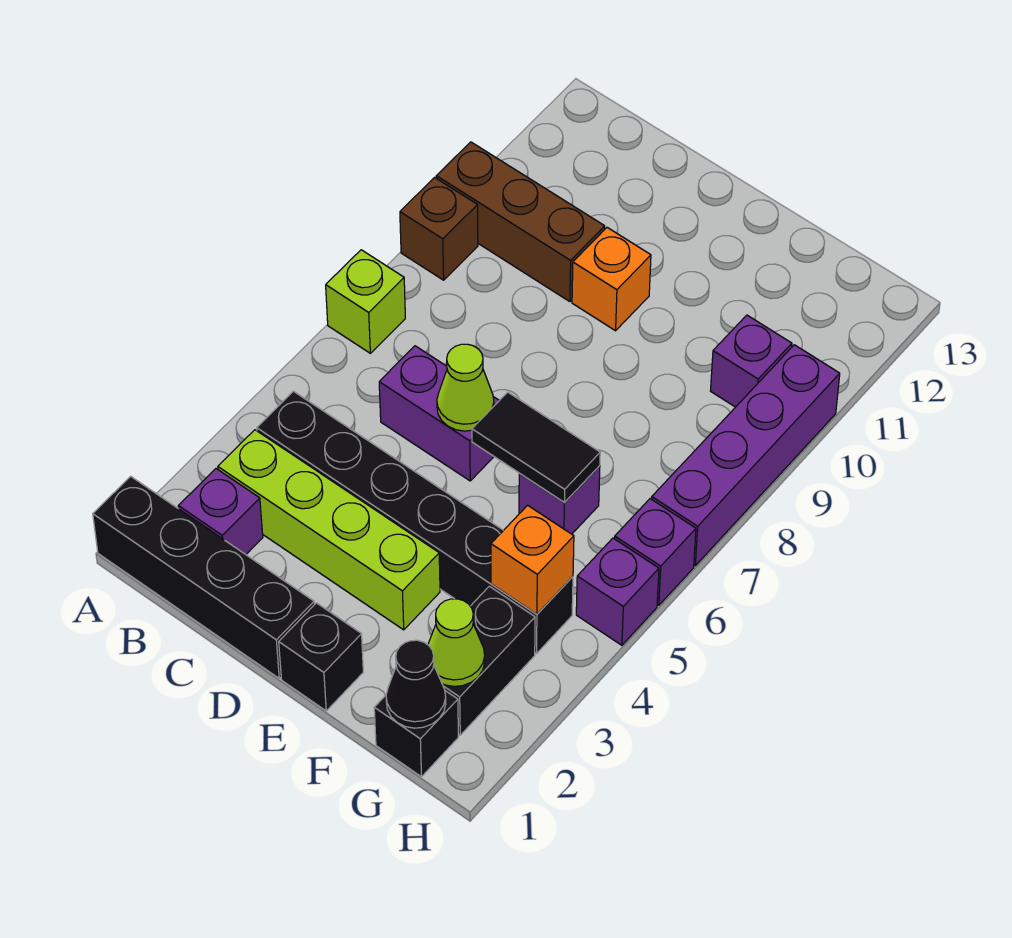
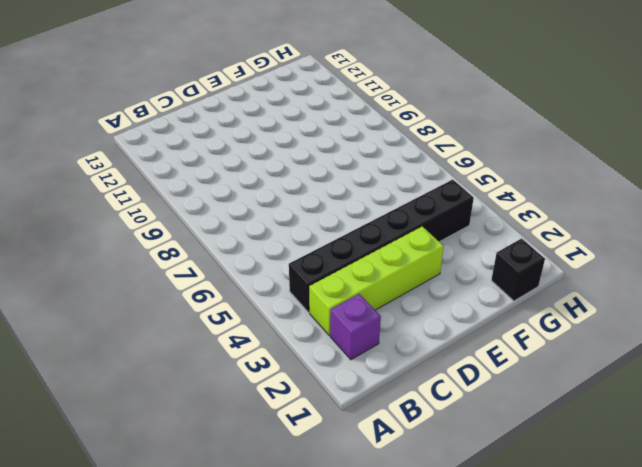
none -> black 1x4 brick [93,476,314,678]
none -> lime 1x1 brick [326,250,405,353]
none -> brown 1x1 brick [400,177,478,280]

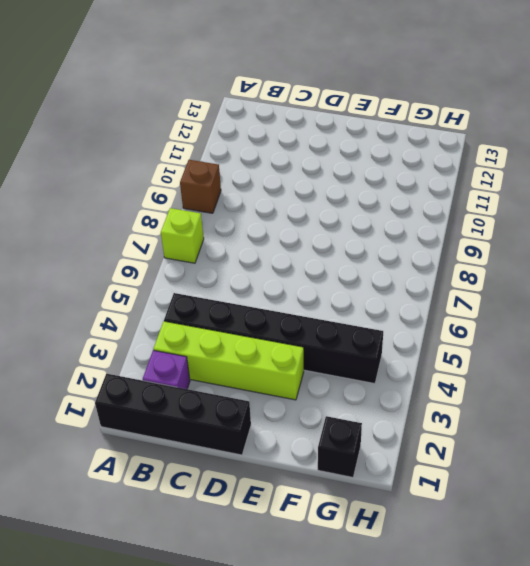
none -> brown 1x3 brick [436,142,605,302]
none -> purple 1x2 brick [379,346,499,481]
none -> orange 1x1 brick [572,228,651,331]

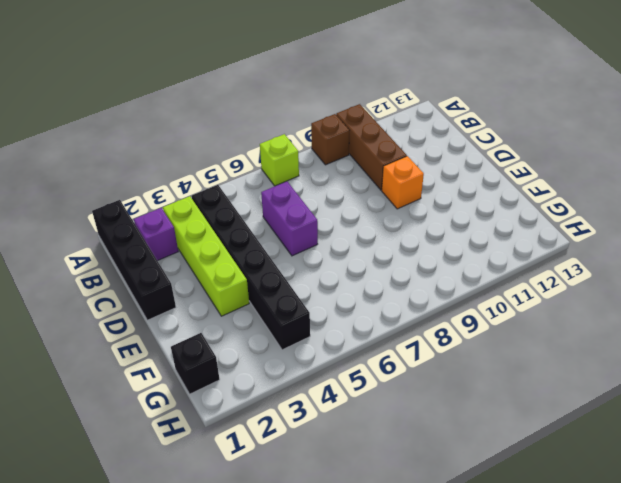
none -> black 1x1 brick [279,603,363,711]
none -> purple 1x1 brick [519,466,600,534]
none -> black 1x2 brick [442,586,535,735]

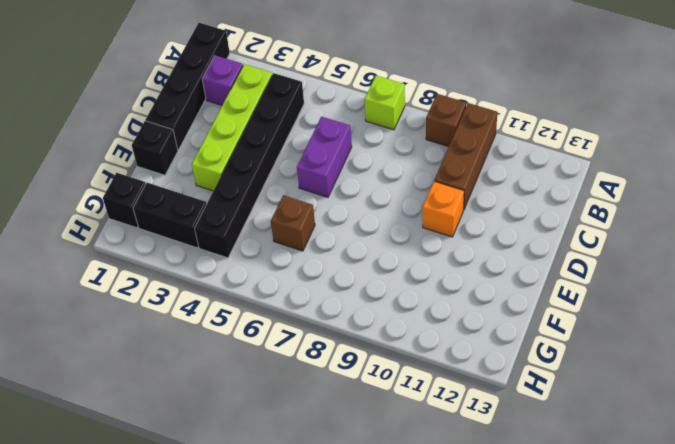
brown 1x1 brick [271,195,315,251] -> purple 1x1 brick [519,466,600,534]
none -> purple 1x1 brick [711,315,792,407]
none -> purple 1x1 brick [576,538,659,645]
none -> purple 1x1 brick [615,499,696,605]

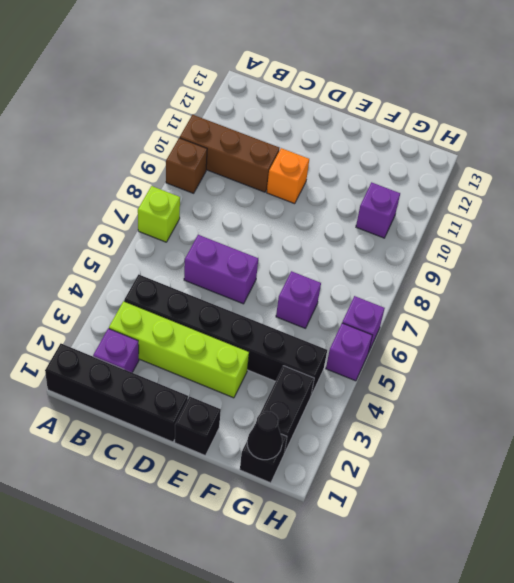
none -> purple 1x4 brick [652,345,840,566]
none -> lime 1x1 cone [437,344,494,431]
none -> black 1x2 tile [472,392,600,502]

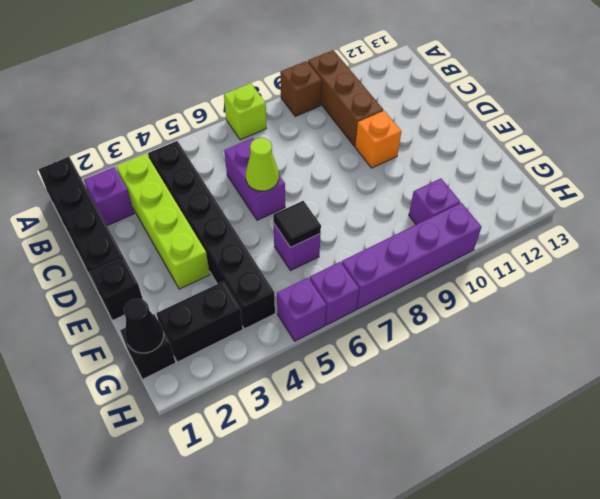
black 1x1 tile [273,201,321,248] -> black 1x2 tile [472,392,600,502]
none -> lime 1x1 cone [428,599,485,686]
none -> orange 1x1 brick [491,505,574,614]

